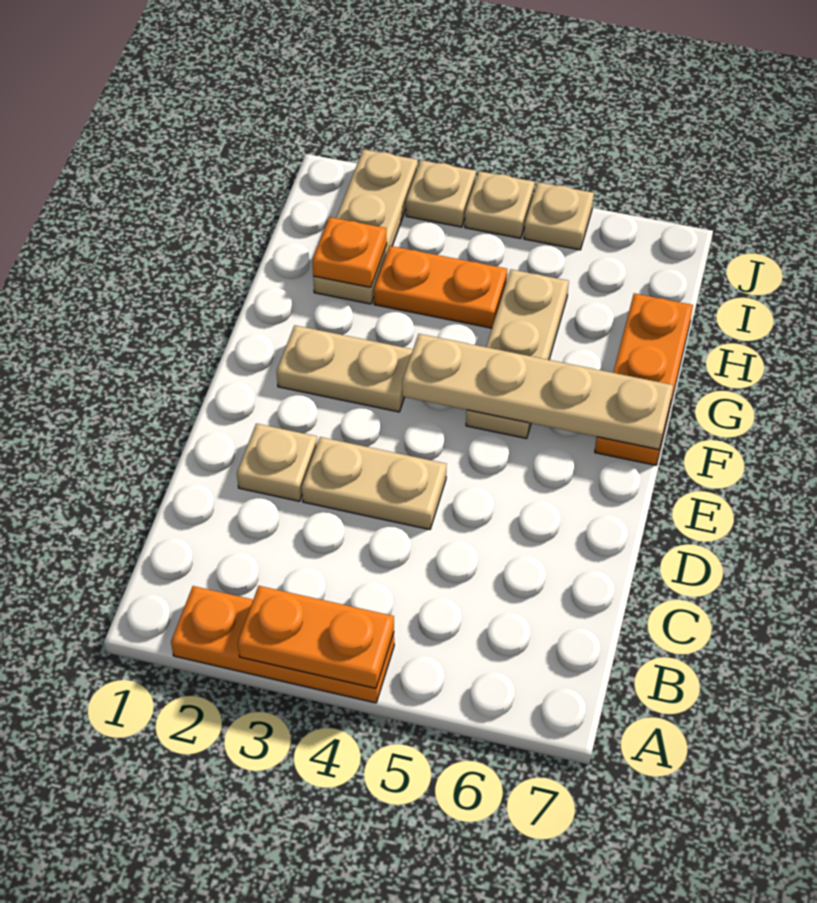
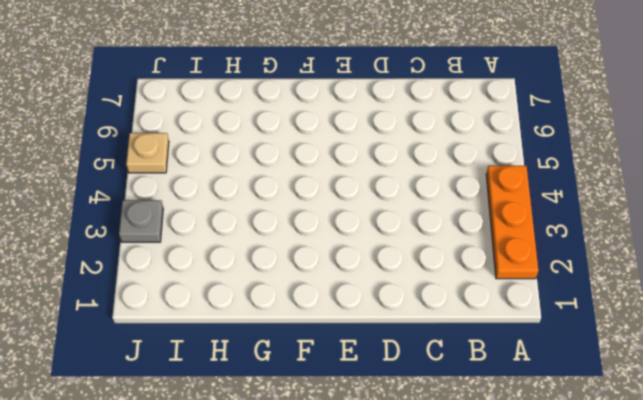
grey 1x1 plate [119,200,163,242] -> tan 1x1 plate [406,160,476,227]
none -> tan 1x1 plate [237,424,317,501]
none -> tan 1x2 plate [302,437,446,530]
none -> tan 1x2 plate [276,325,413,412]

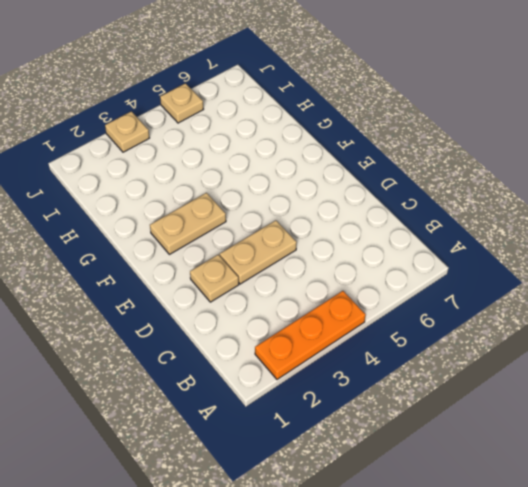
none -> tan 1x3 plate [466,269,569,438]
none -> orange 1x3 plate [595,293,693,465]
none -> tan 1x3 plate [313,149,418,304]

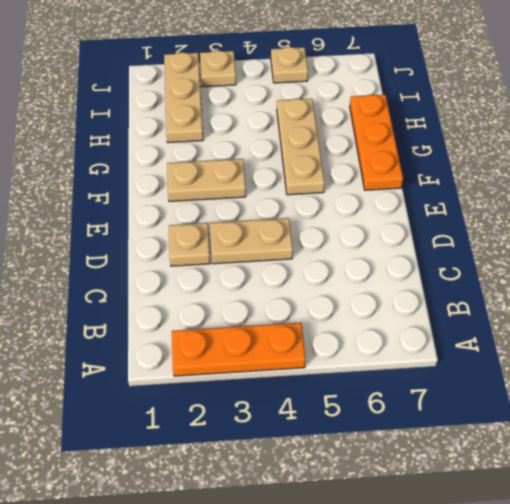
none -> orange 1x2 plate [374,246,507,328]
none -> tan 1x1 plate [465,171,535,238]
none -> orange 1x2 plate [238,586,394,688]

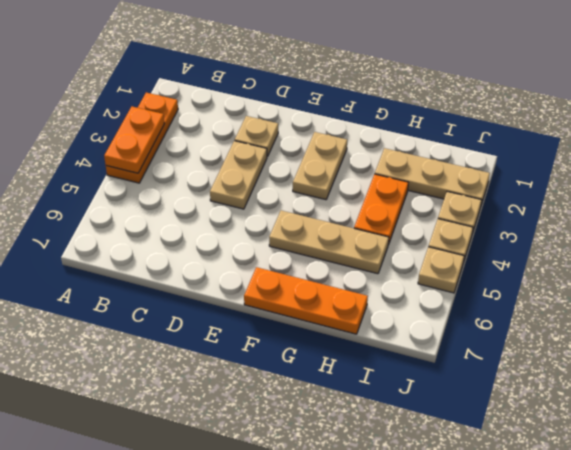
none -> tan 1x4 plate [402,334,673,449]
none -> orange 1x1 plate [312,217,387,287]

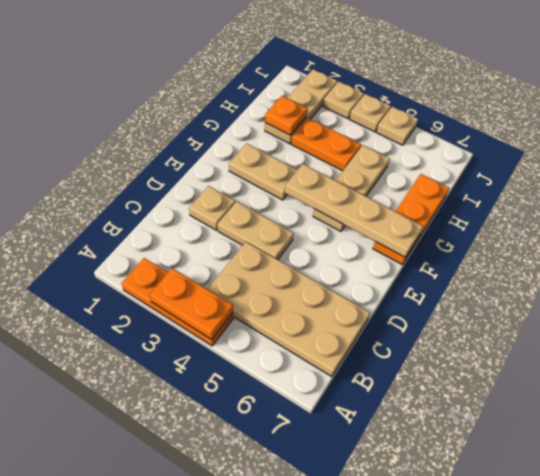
tan 2x4 plate [208,242,370,377] -> none

